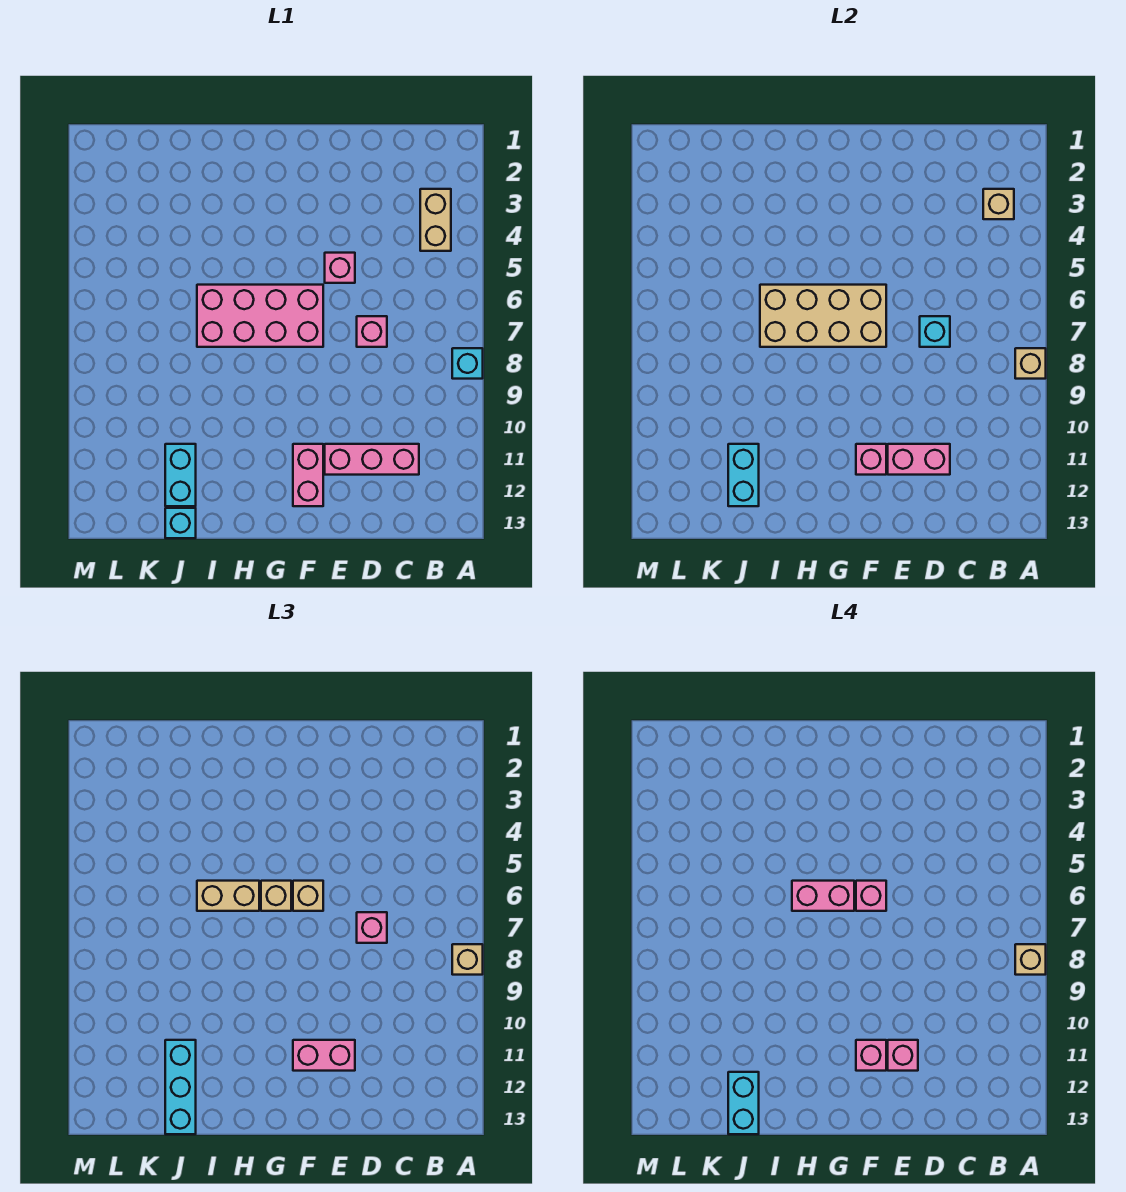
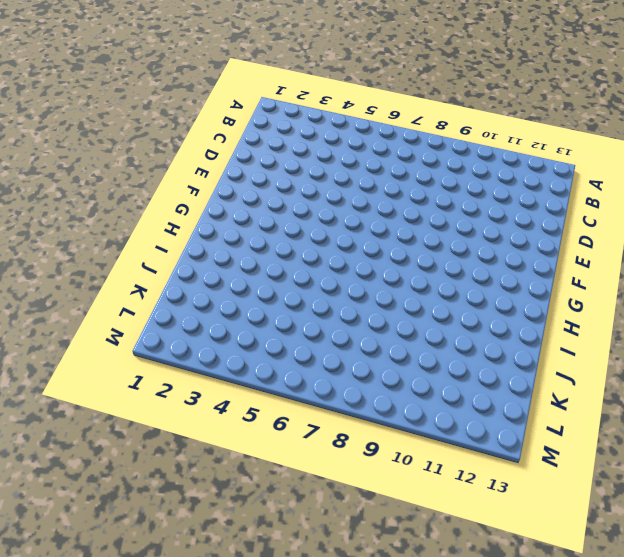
none -> cyan 1x1 brick [452,348,483,379]
none -> tan 1x2 brick [420,189,451,251]
none -> pink 1x3 brick [325,444,419,475]

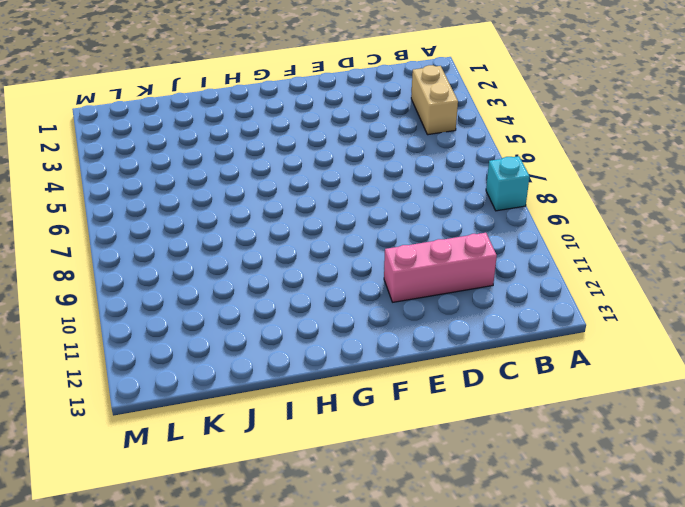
none -> pink 1x1 brick [357,316,387,347]
none -> pink 1x1 brick [325,253,355,283]
none -> pink 2x4 brick [197,285,323,347]

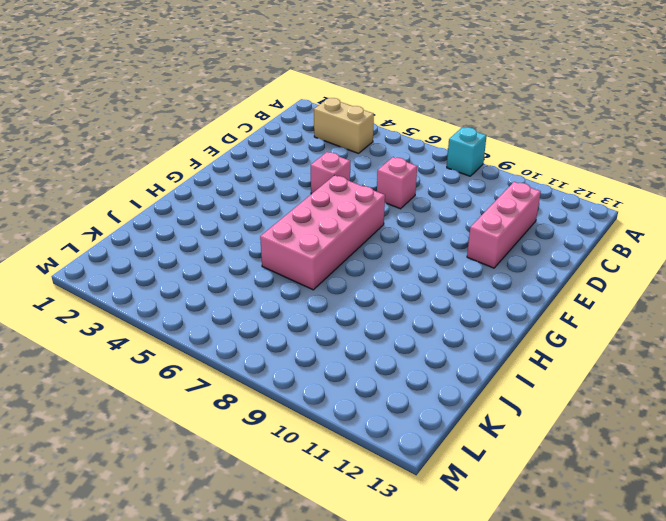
none -> pink 1x2 brick [293,444,323,506]
none -> cyan 1x2 brick [165,444,196,506]
none -> cyan 1x1 brick [165,508,196,538]

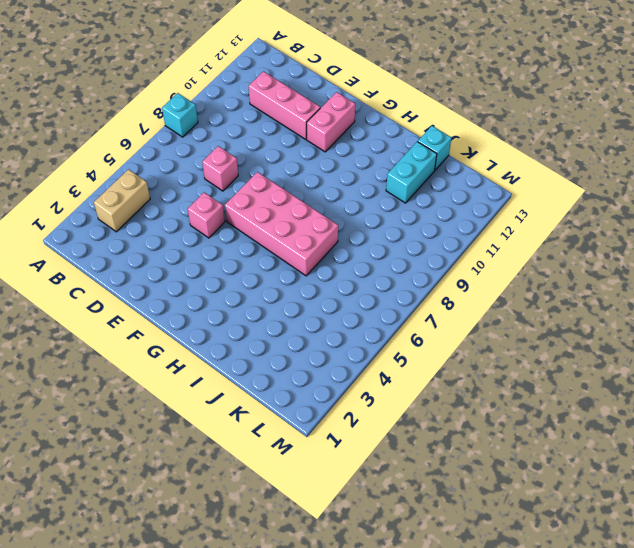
none -> tan 1x1 brick [1015,348,1046,379]
none -> tan 1x1 brick [983,189,1014,219]
none -> cyan 1x1 brick [920,316,950,347]

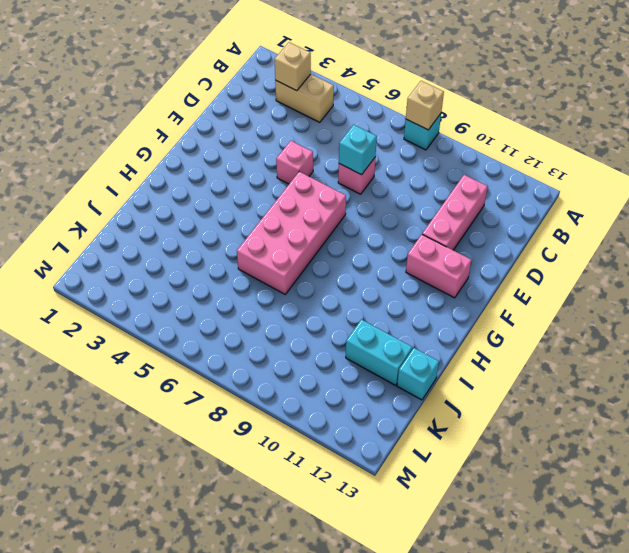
none -> pink 1x2 brick [888,444,950,475]
none -> tan 2x4 brick [760,285,886,347]
none -> pink 1x1 brick [856,444,886,475]

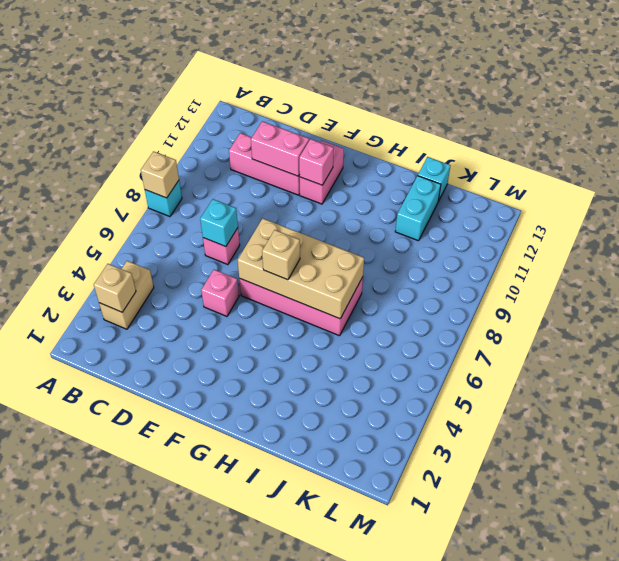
none -> cyan 1x2 brick [728,444,759,506]
none -> tan 1x1 brick [452,944,483,975]
none -> pink 1x1 brick [357,912,387,943]

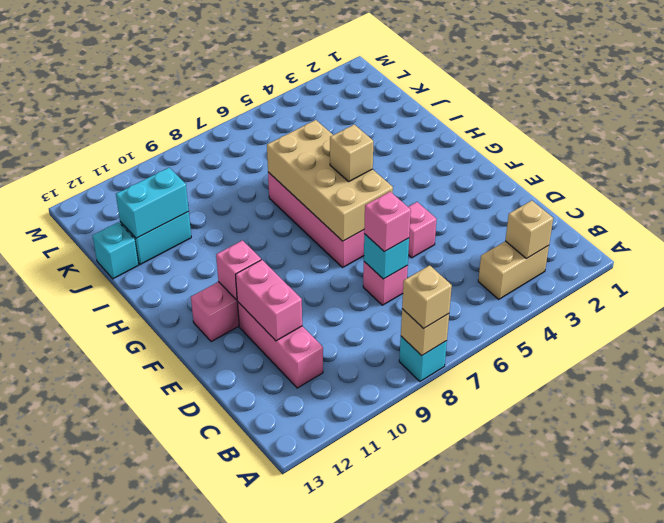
none -> pink 1x2 brick [293,1040,355,1071]
none -> tan 1x1 brick [293,881,323,911]
none -> tan 1x2 brick [197,881,259,911]

